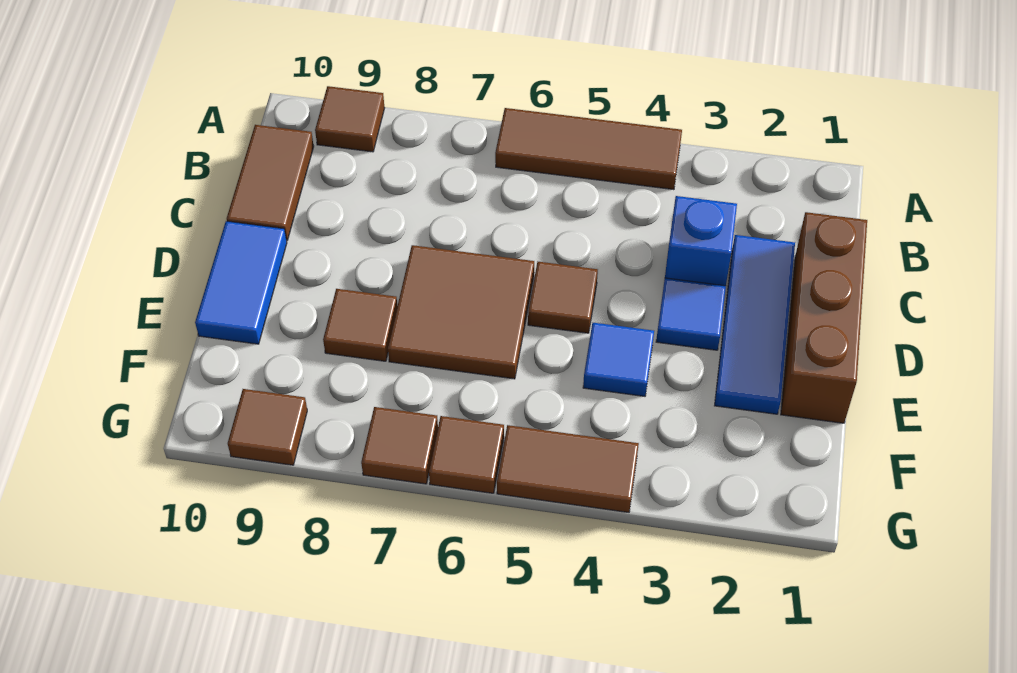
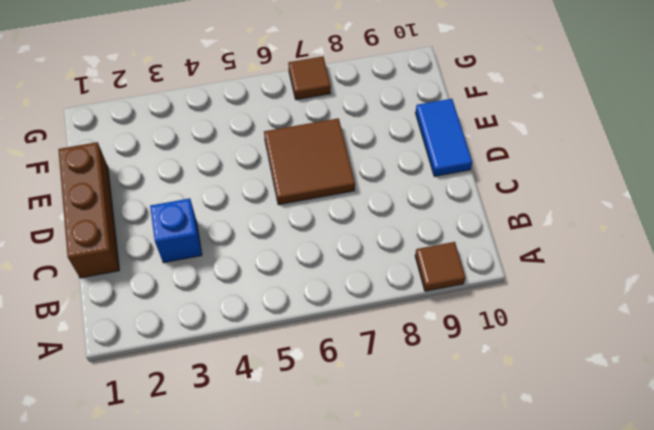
none -> brown 1x3 tile [495,108,682,190]
none -> brown 1x2 tile [227,125,314,241]
none -> blue 1x3 tile [715,235,795,414]

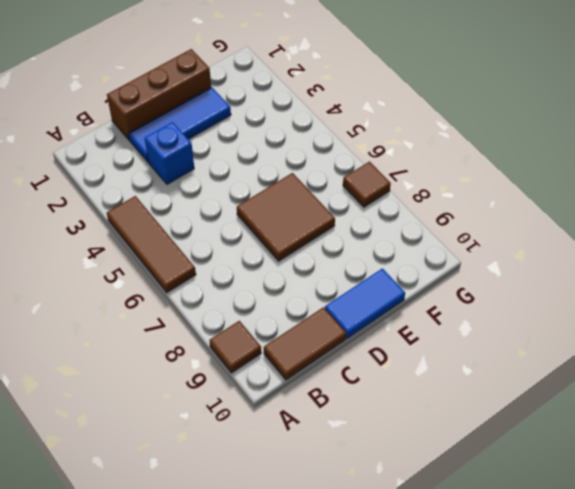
none -> blue 1x1 tile [656,278,726,350]
none -> brown 1x1 tile [528,262,598,333]
none -> blue 1x1 tile [583,323,654,396]

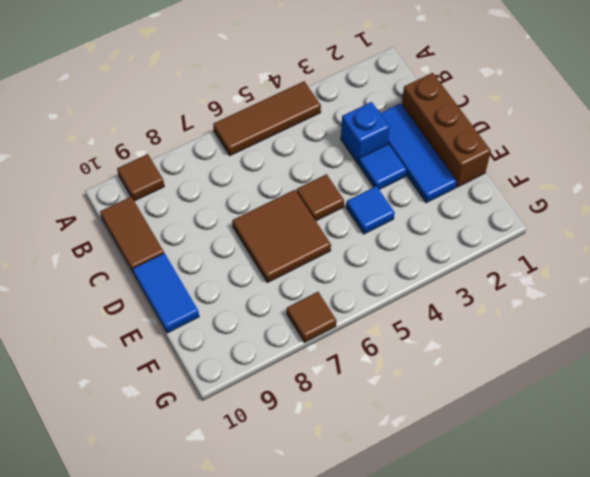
none -> brown 1x1 tile [323,289,397,361]
none -> brown 1x2 tile [497,425,639,512]
none -> brown 1x1 tile [429,416,504,493]

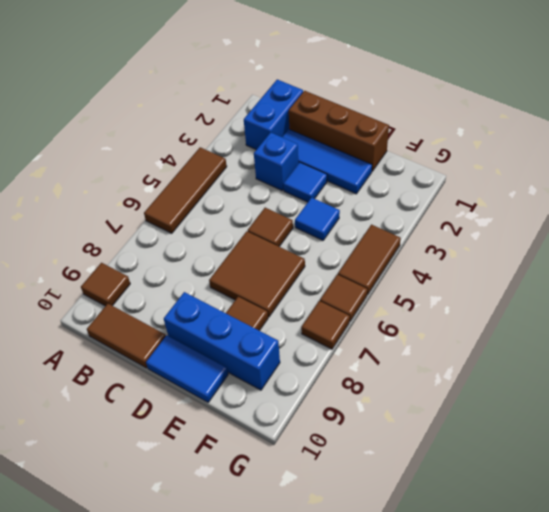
blue 1x2 brick [244,80,303,150] -> none
blue 1x3 brick [164,292,280,390] -> none
none -> brown 1x1 tile [228,389,307,465]

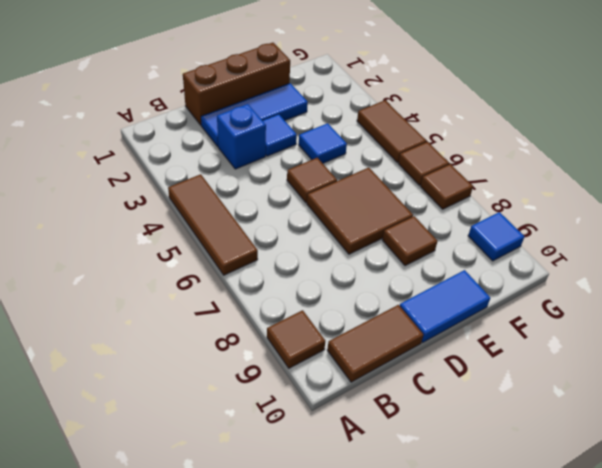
blue 1x1 tile [468,212,525,261] -> brown 1x1 tile [228,389,307,465]

